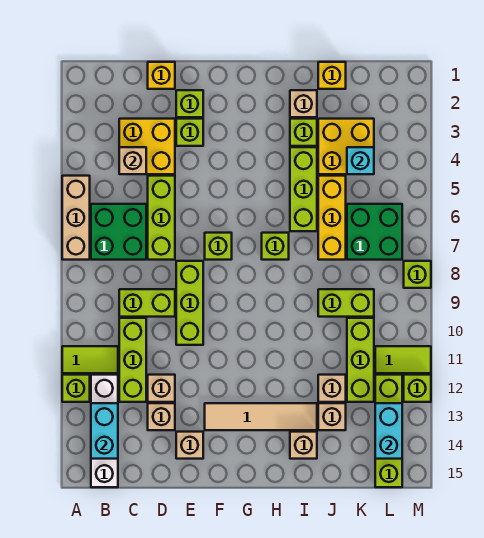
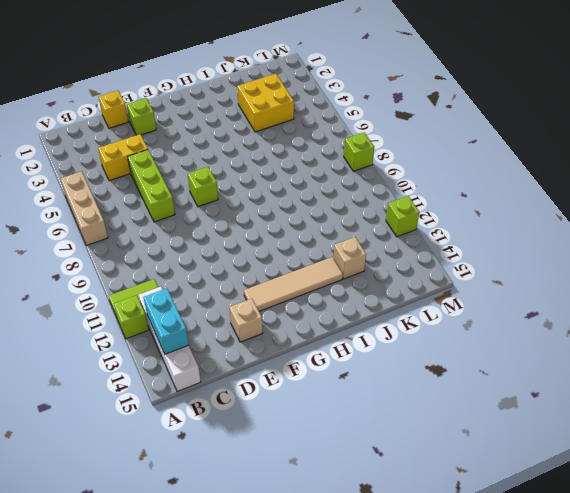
yellow 1x2 brick [98,134,148,181] -> yellow 2x2 brick [119,119,175,174]
none -> green 2x2 brick [91,204,146,260]
none -> lime 1x2 brick [119,289,175,317]
none -> lime 1x3 brick [119,318,146,402]
none -> tan 1x1 brick [148,375,175,402]

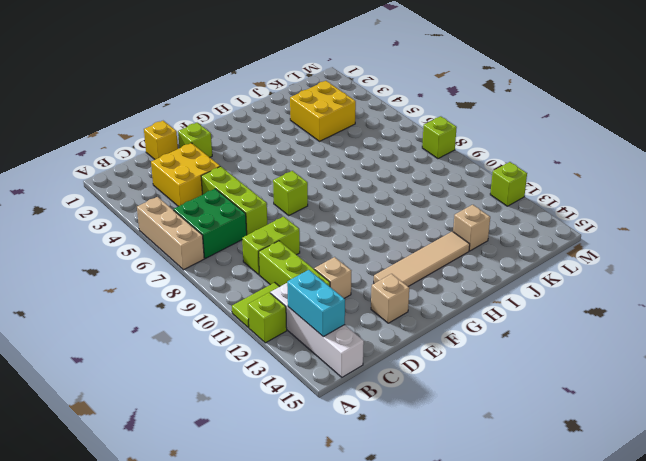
none -> tan 1x1 brick [148,403,175,430]
none -> lime 1x1 brick [176,119,203,146]
none -> lime 1x3 brick [176,261,203,345]
none -> lime 1x1 brick [262,233,289,260]

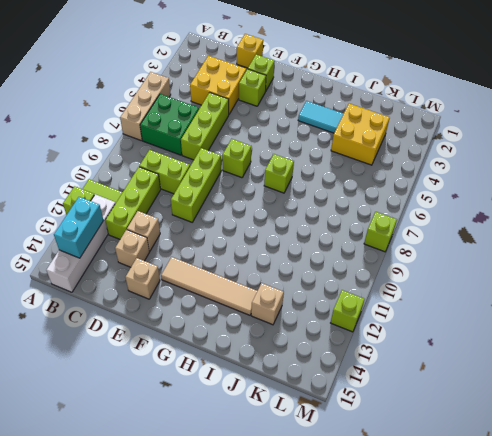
cyan 1x2 tile [298,101,344,133] -> lime 1x1 brick [290,119,317,146]
none -> tan 1x1 brick [290,90,317,117]
none -> lime 1x3 brick [290,147,317,231]
none -> tan 1x1 brick [290,432,317,459]
none -> yellow 1x1 brick [318,62,346,89]

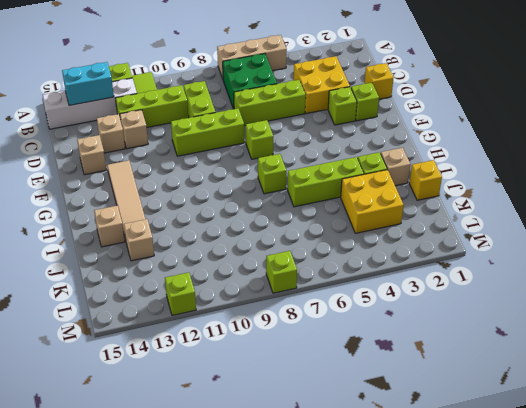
none -> yellow 1x3 brick [318,176,346,260]
none -> lime 1x2 brick [318,289,374,317]
none -> tan 1x1 brick [318,375,346,402]
none -> green 2x2 brick [347,204,402,260]

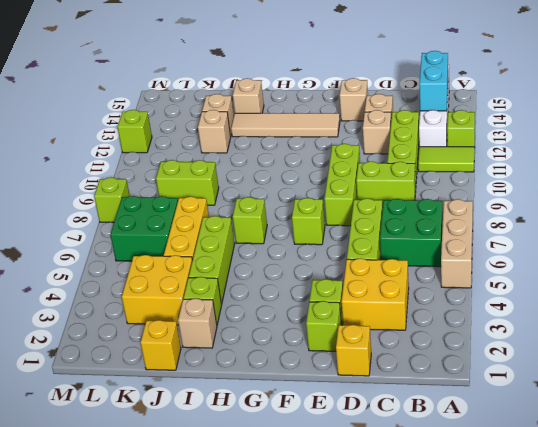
none -> lime 1x3 brick [347,318,374,402]
none -> lime 1x2 tile [375,346,431,373]
none -> lime 1x4 brick [375,375,402,487]
none -> tan 1x1 brick [119,147,146,174]

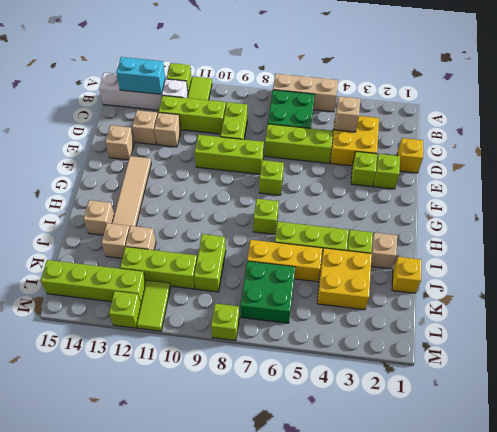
none -> cyan 1x1 brick [347,147,374,174]
none -> cyan 1x2 brick [375,403,402,459]

